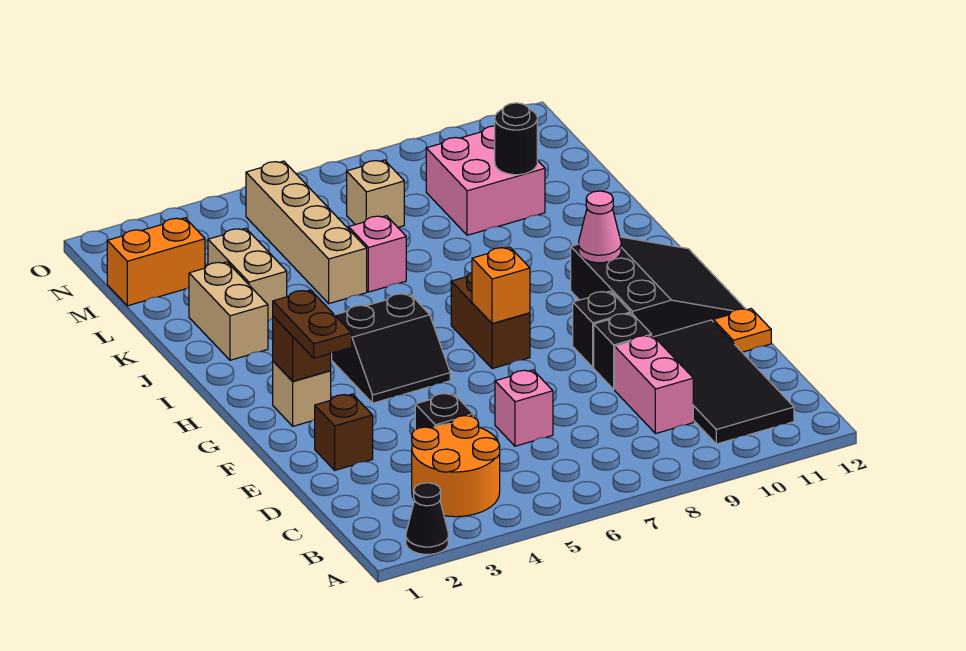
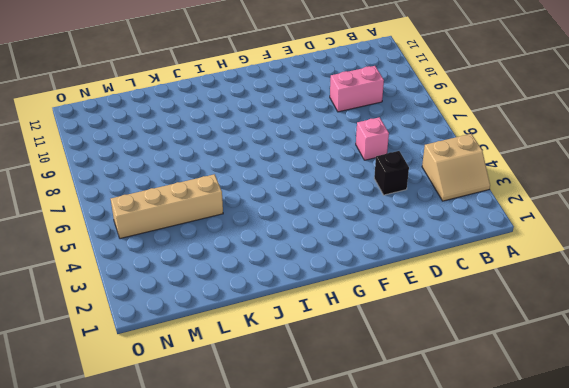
tan 2x2 slope [422,134,490,201] -> orange 2x2 round brick [412,416,500,517]
none -> black 1x1 cone [406,483,448,554]
none -> black 2x4 tile [654,320,794,444]
none -> brown 1x1 brick [315,394,373,470]

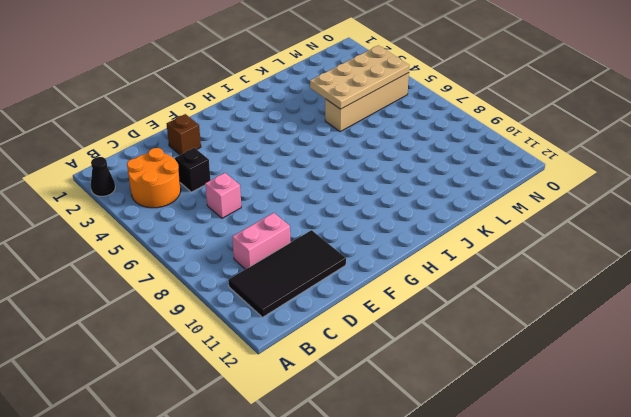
tan 2x4 plate [310,45,409,109] -> none
none -> black 1x1 brick [594,313,652,389]
none -> orange 1x1 plate [713,309,771,352]
none -> black 1x1 brick [573,291,631,367]

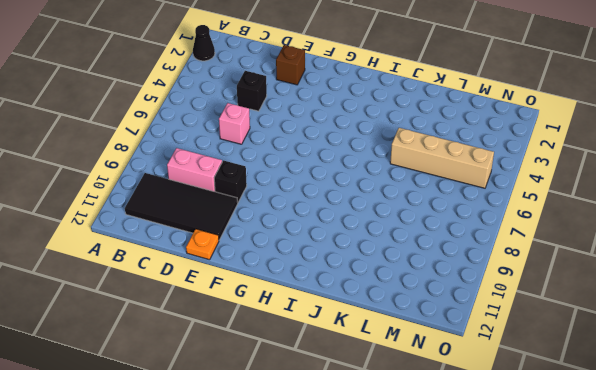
none -> orange 2x2 round brick [412,416,500,517]
none -> black 1x1 brick [573,291,631,367]
none -> black 3x3 slope [571,237,745,336]

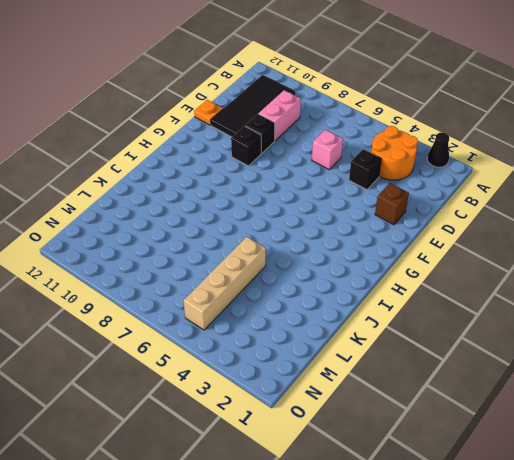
none -> black 3x3 slope [571,237,745,336]
none -> tan 1x1 brick [273,361,331,426]
none -> black 2x2 slope [332,293,450,403]

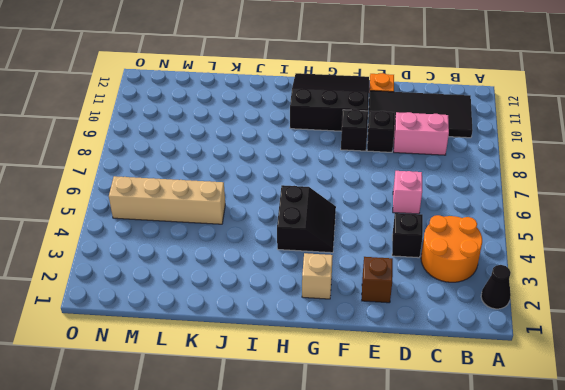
none -> brown 1x2 brick [451,273,530,369]
none -> tan 1x2 brick [189,262,268,360]
none -> tan 1x2 brick [208,228,287,321]

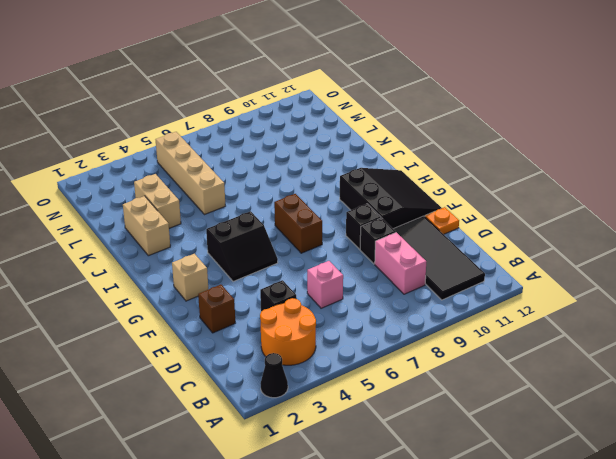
none -> pink 1x1 brick [349,216,406,292]
none -> pink 2x2 brick [426,126,545,235]
none -> orange 1x2 brick [107,218,205,306]

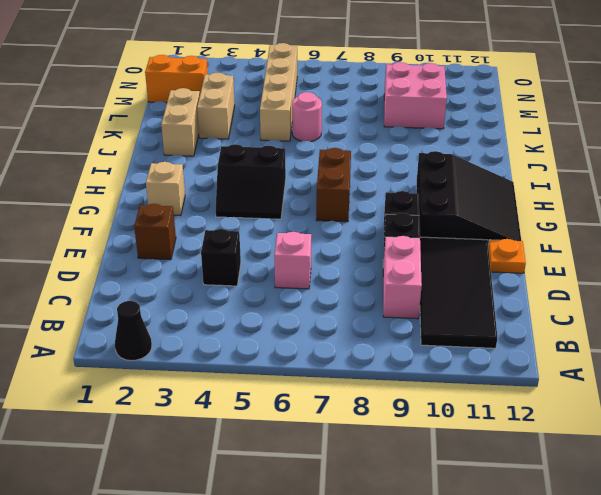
pink 1x1 round brick [292,92,322,142] -> pink 1x1 brick [349,216,406,292]
none -> orange 2x2 round brick [412,416,500,517]
none -> tan 1x1 brick [347,160,404,227]
none -> brown 1x1 brick [273,316,331,381]

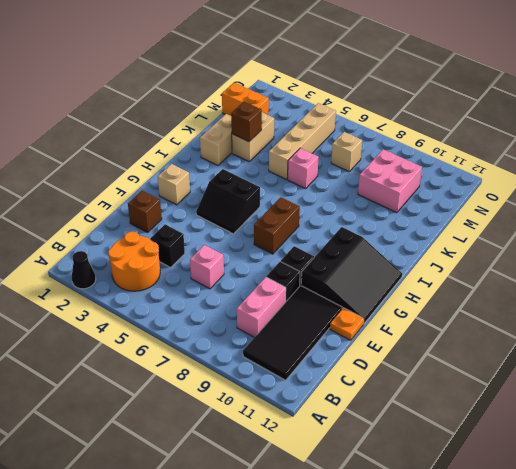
brown 1x1 brick [231,102,262,142] -> brown 1x1 brick moved to [273,316,331,381]
none -> orange 1x1 brick [472,247,530,324]
none -> pink 1x1 cone [579,191,621,263]
none -> black 1x1 round brick [495,103,537,175]

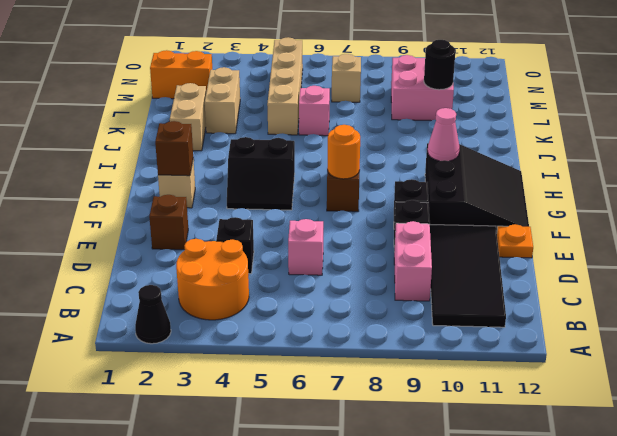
orange 1x1 round brick [327,125,360,179] -> orange 1x1 brick [472,247,530,324]
none -> brown 1x2 plate [273,290,352,358]

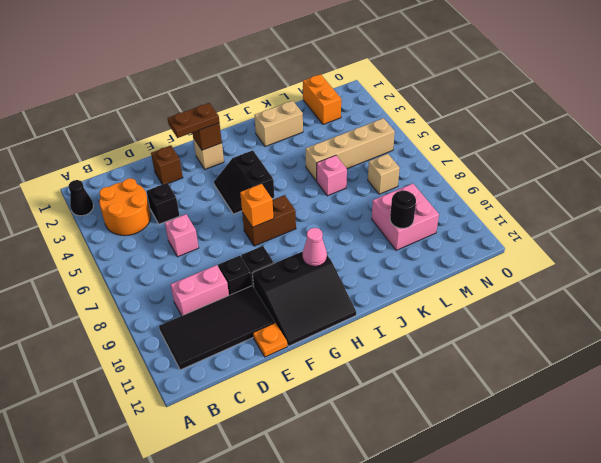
none -> tan 1x2 brick [208,228,287,321]

